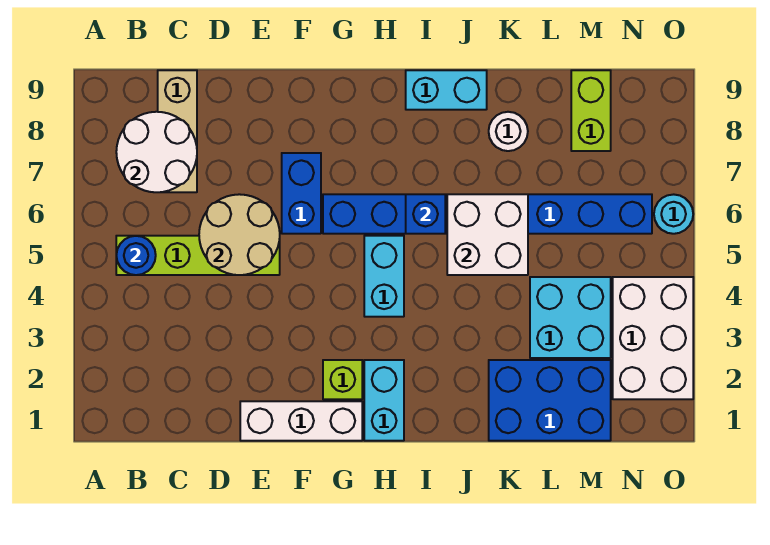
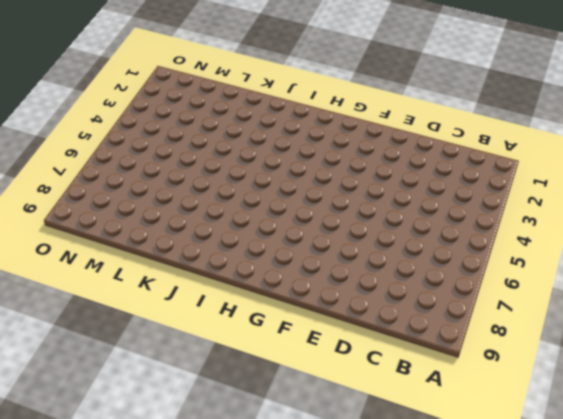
none -> lime 1x4 brick [116,236,280,275]
none -> tan 1x3 brick [158,70,197,192]
none -> white 1x3 brick [240,401,362,441]

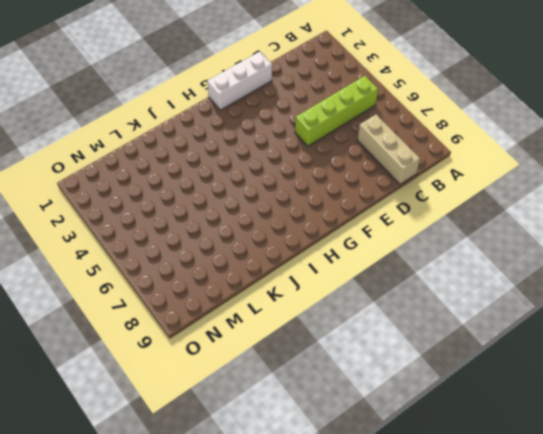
none -> blue 1x2 brick [282,153,321,234]
none -> lime 1x1 brick [323,360,362,399]
none -> blue 1x8 brick [323,194,652,234]

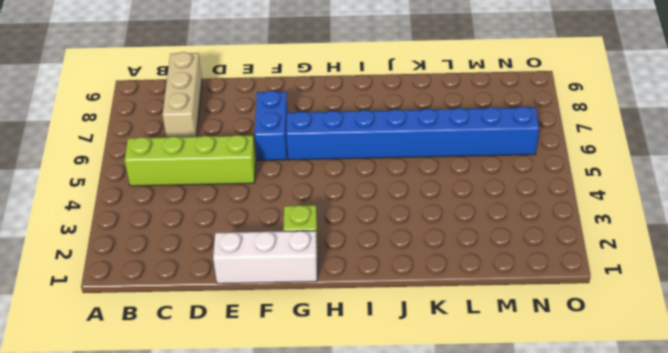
none -> cyan 1x2 brick [364,360,404,441]
none -> cyan 1x2 brick [364,236,404,317]
none -> cyan 1x2 brick [406,70,487,110]

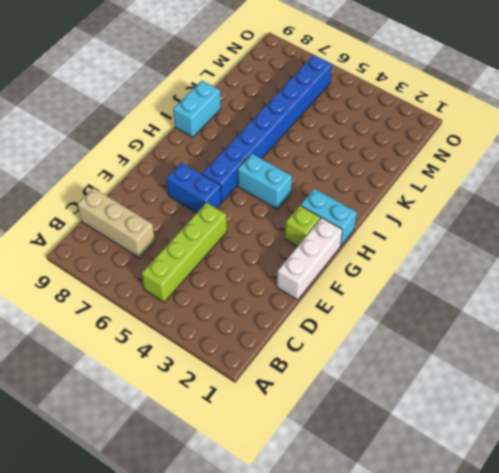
none -> blue 2x3 brick [489,360,611,441]
none -> white 1x1 round brick [489,112,528,151]
none -> cyan 2x2 brick [530,277,611,358]

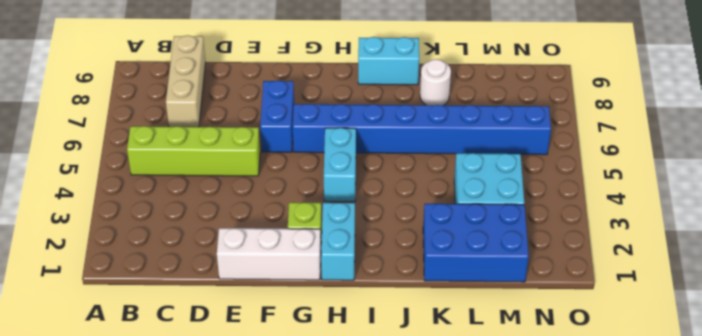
none -> lime 1x2 brick [571,70,611,151]
none -> white 2x3 brick [613,277,693,399]
none -> cyan 1x1 round brick [654,194,693,234]

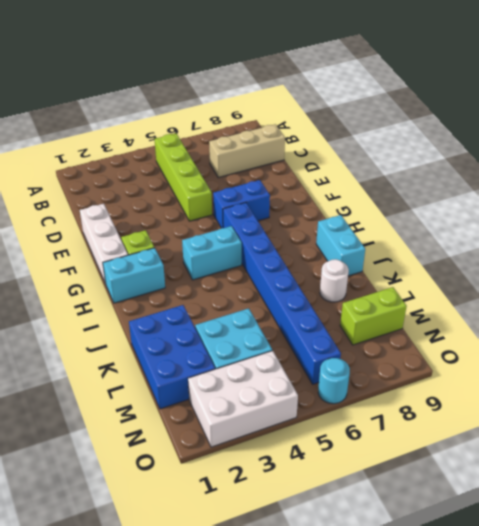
none -> blue 1x1 round brick [116,236,156,275]
none -> white 2x2 round brick [116,112,197,192]
none -> tan 2x2 round brick [199,194,280,275]

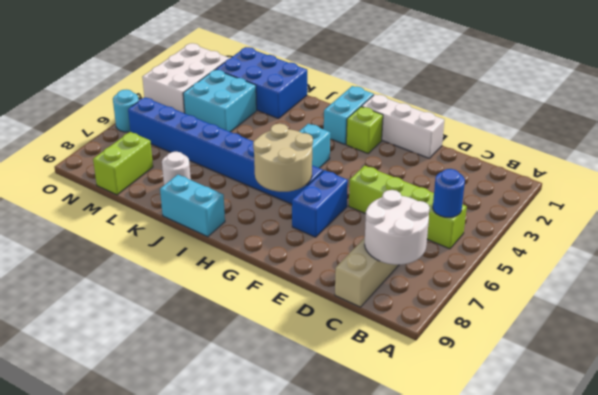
tan 2x2 round brick [253,124,313,192] -> tan 2x2 round brick moved to [199,194,280,275]
none -> blue 1x1 brick [406,194,445,234]
none -> white 2x2 brick [447,194,528,275]

